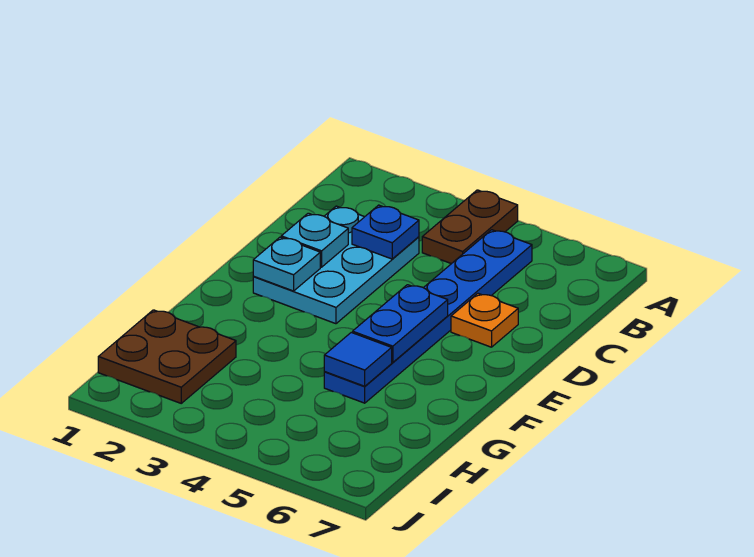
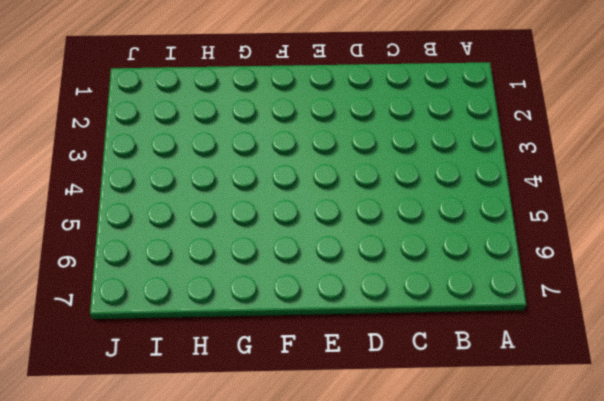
none -> brown 1x2 plate [422,190,518,264]
none -> blue 1x6 plate [324,230,532,403]

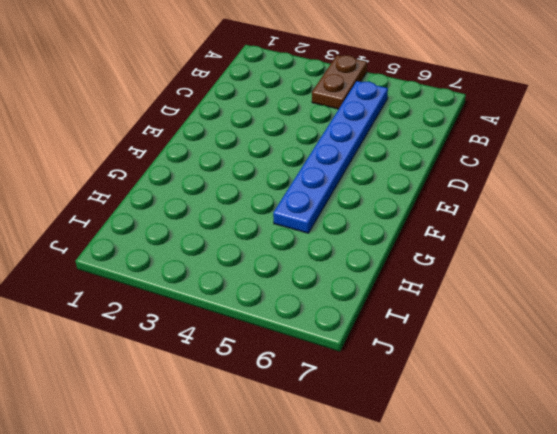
none -> cyan 2x3 plate [253,206,419,324]
none -> orange 1x1 plate [451,293,518,347]

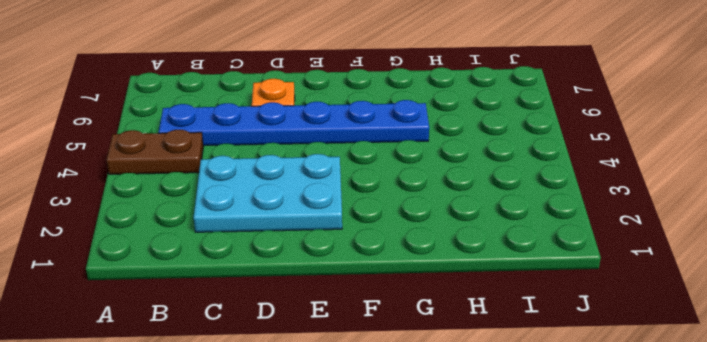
none -> brown 2x2 plate [98,310,236,403]
none -> blue 1x1 plate [352,205,419,259]

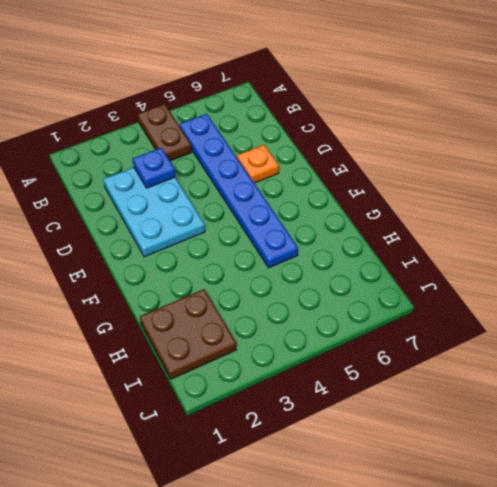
none -> cyan 1x1 plate [281,213,348,267]
none -> cyan 1x1 plate [253,237,320,291]

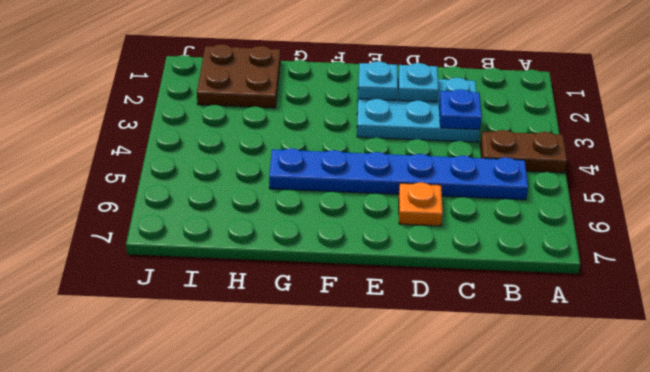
none -> blue 1x2 plate [353,285,448,362]
none -> blue 1x1 tile [324,332,392,386]

